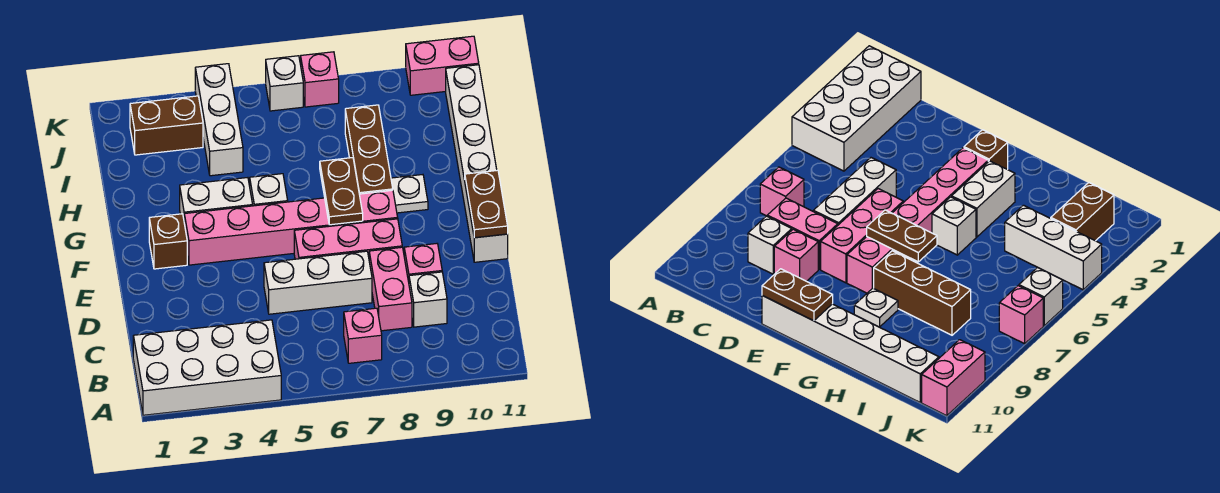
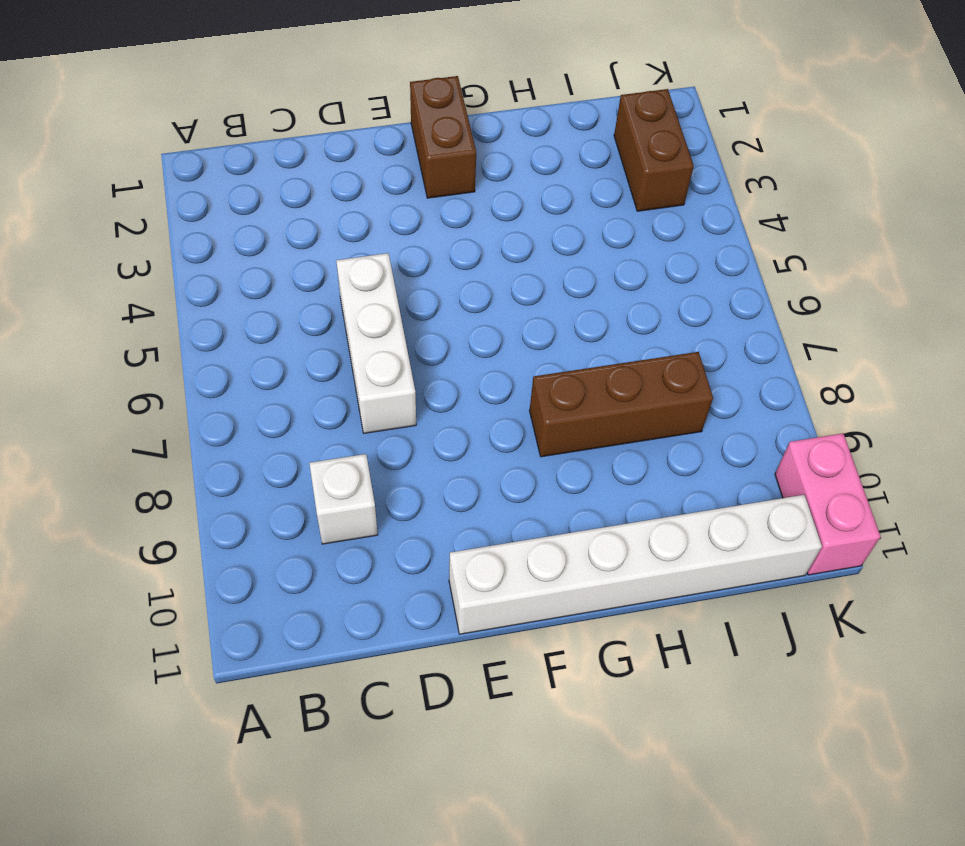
brown 1x2 brick [410,76,476,198] -> brown 1x1 brick [149,214,187,269]
none -> white 2x4 brick [133,320,281,415]
none -> pink 1x1 brick [344,308,382,363]
none -> pink 1x2 brick [369,247,412,331]

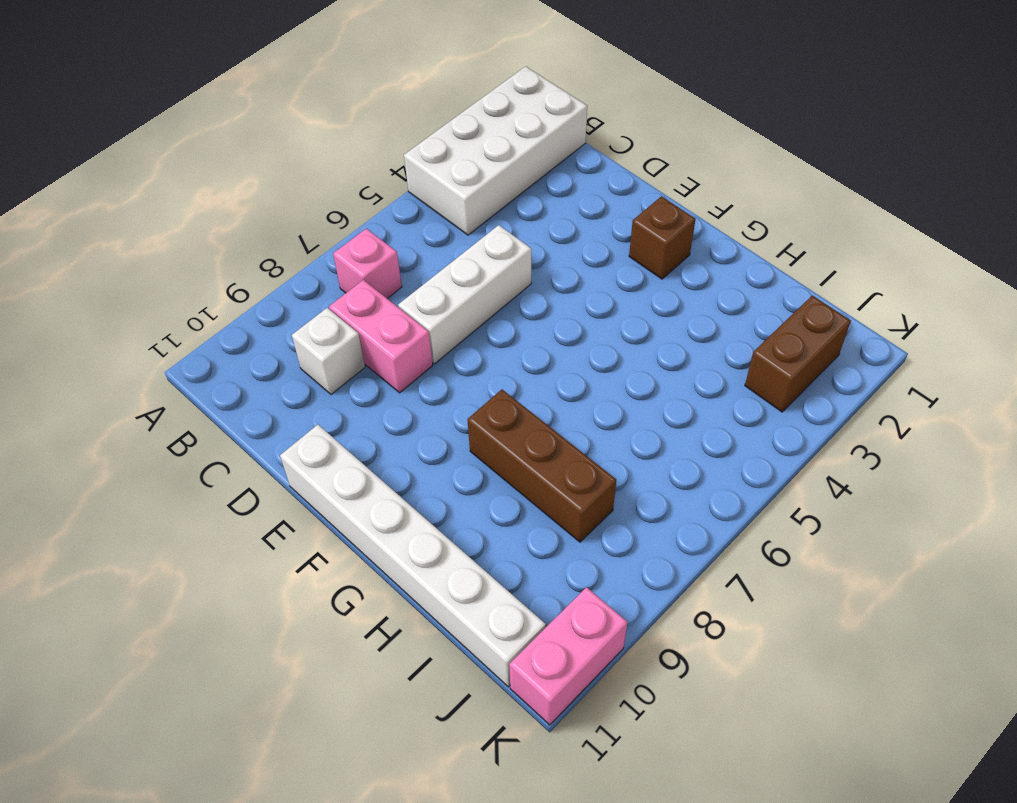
none -> pink 1x1 brick [404,244,442,282]
none -> pink 1x3 brick [294,219,402,259]
none -> pink 1x6 brick [184,190,398,265]

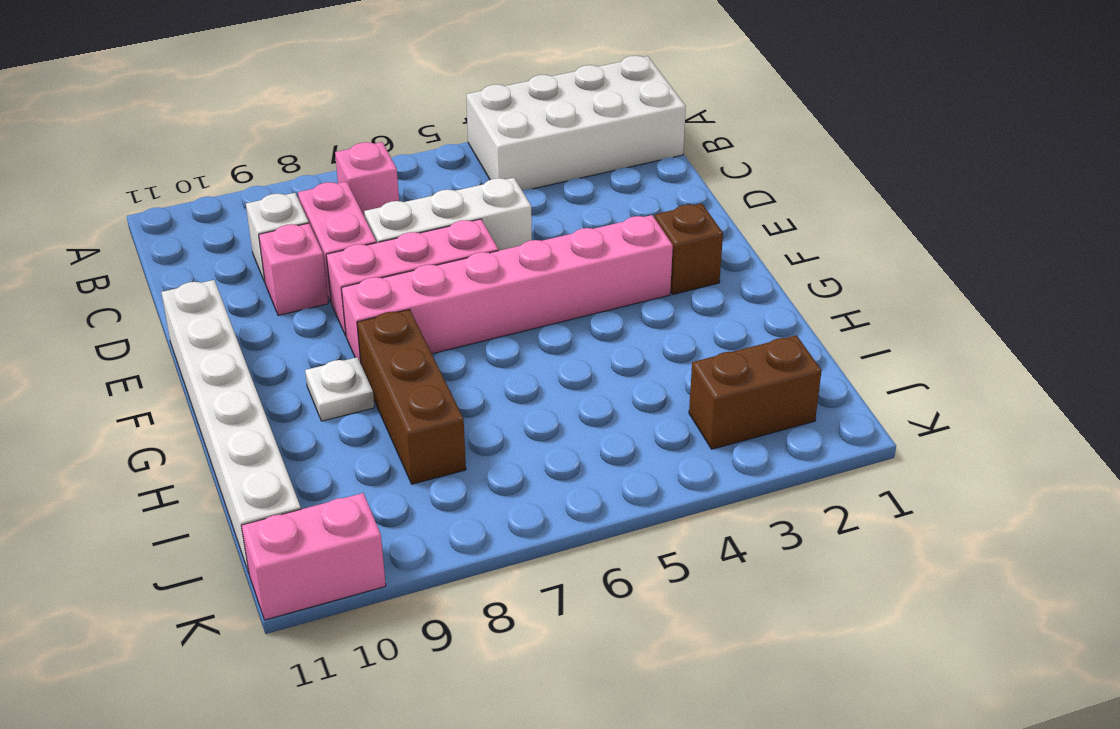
none -> white 1x2 brick [180,178,253,218]
none -> white 1x1 brick [250,174,288,206]
none -> white 1x3 brick [195,64,243,176]

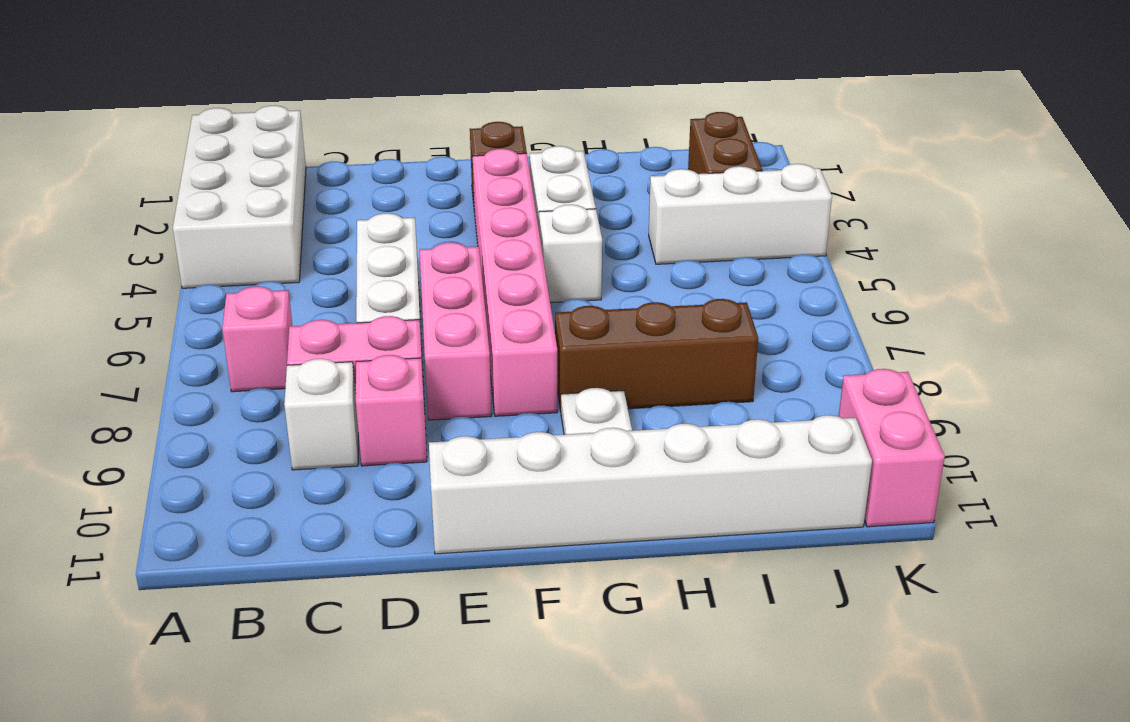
none -> white 1x1 brick [266,56,303,111]
none -> pink 1x1 brick [301,52,339,107]
none -> brown 1x2 plate [465,170,508,238]

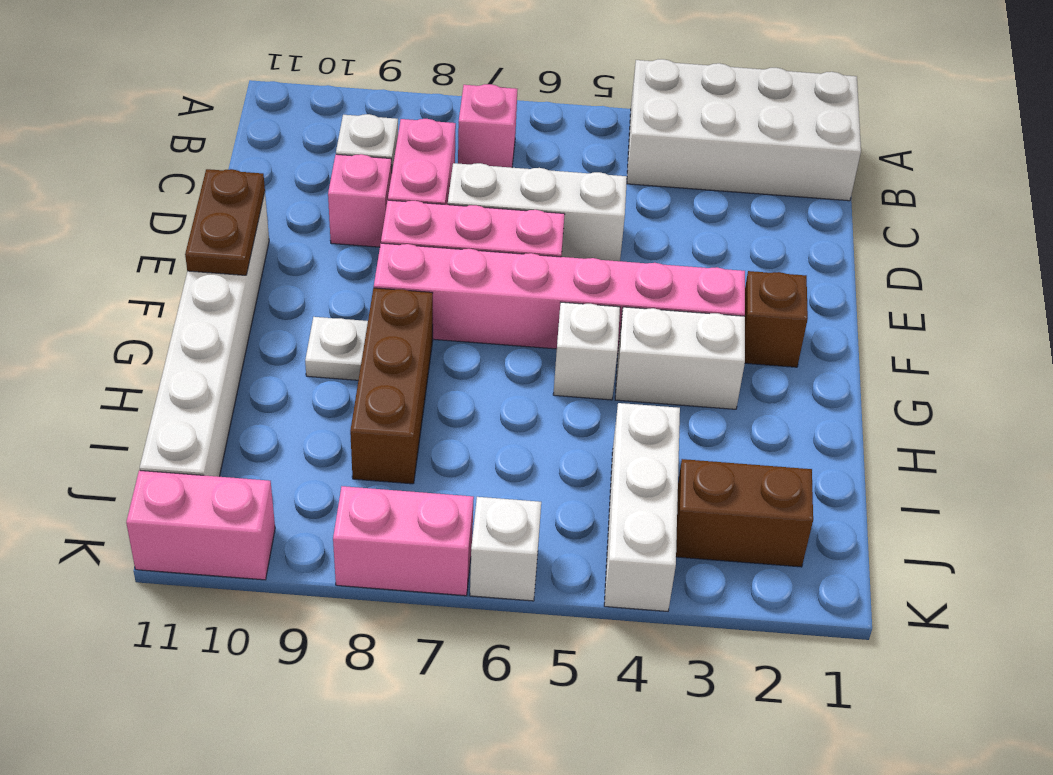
pink 1x2 brick [333,486,474,596] -> pink 1x1 brick [301,52,339,107]
none -> brown 1x2 plate [320,158,363,225]

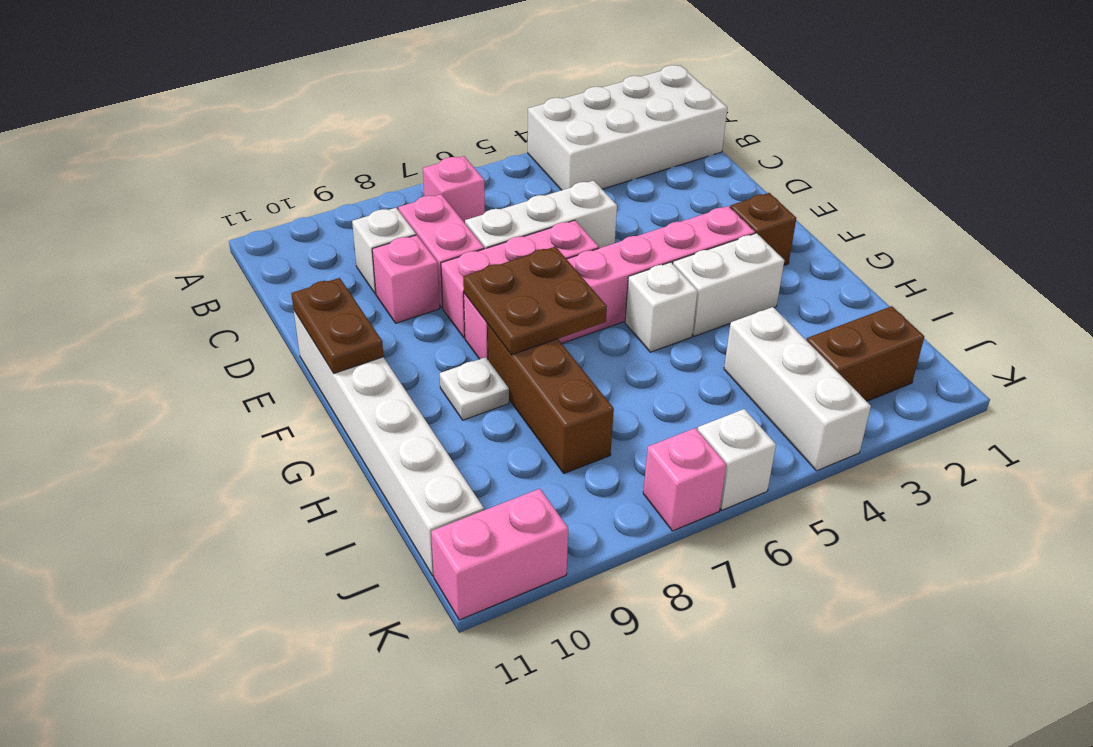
brown 2x2 plate [463,247,607,355] -> brown 1x2 plate [320,158,363,225]

